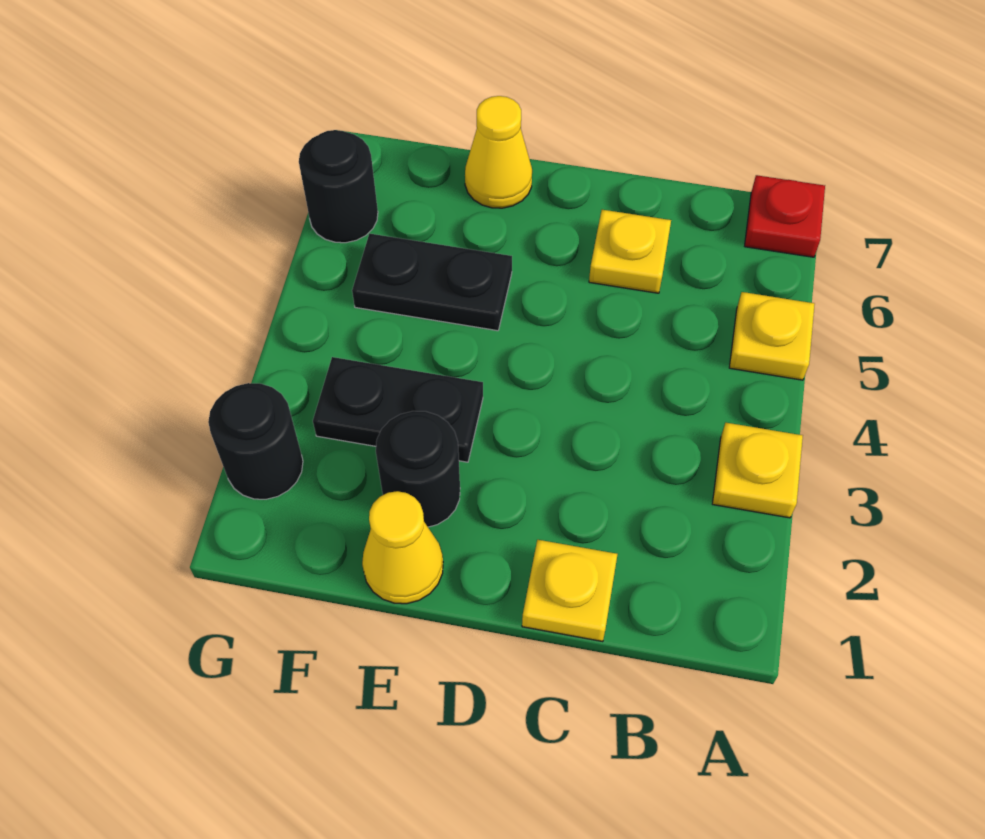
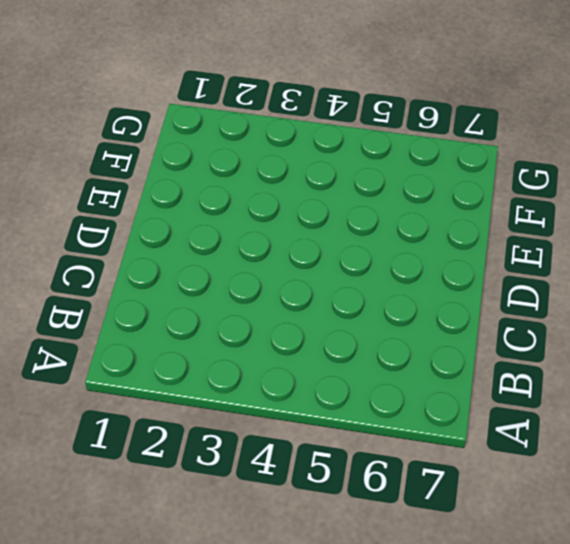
none -> yellow 1x1 plate [712,423,803,518]
none -> yellow 1x1 plate [729,292,815,380]
none -> red 1x1 plate [745,175,825,257]

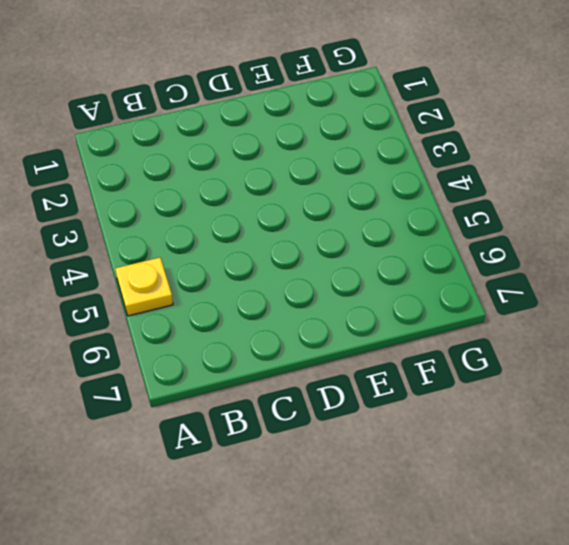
none -> yellow 1x1 plate [712,423,803,518]
none -> red 1x1 plate [745,175,825,257]
none -> yellow 1x1 plate [522,540,618,642]

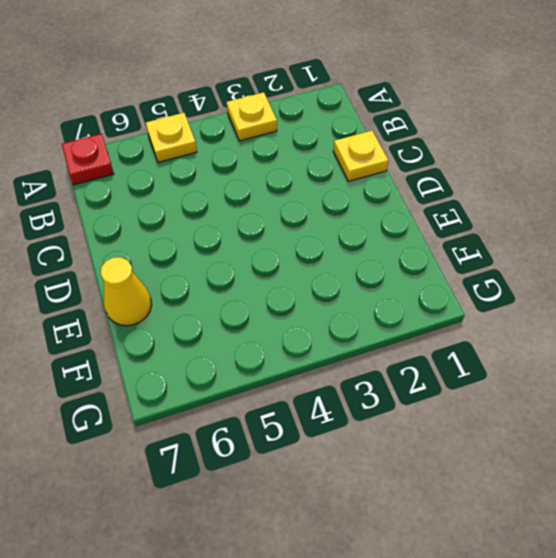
none -> yellow 1x1 plate [589,210,671,293]
none -> yellow 1x1 cone [362,491,443,604]
none -> black 1x1 round brick [376,411,460,527]

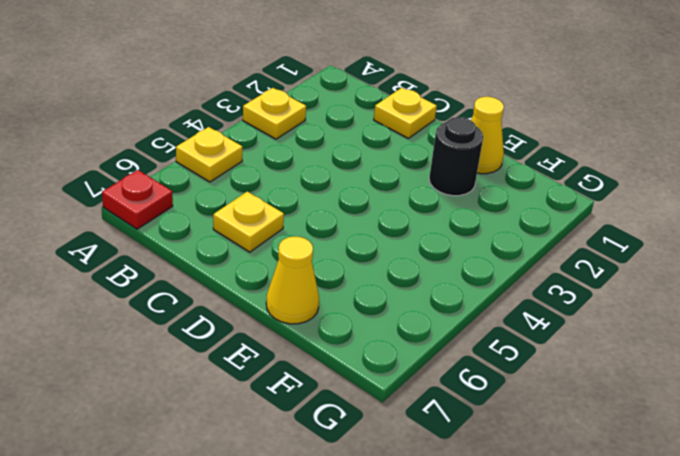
none -> black 1x2 plate [313,357,483,462]
none -> black 1x2 plate [352,234,512,331]
none -> black 1x1 round brick [208,383,303,499]

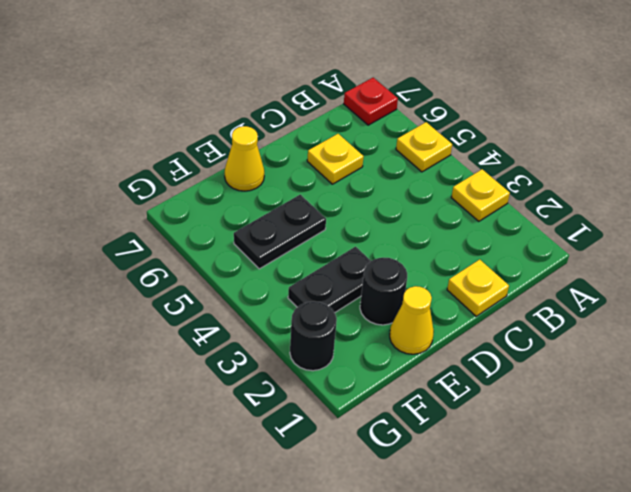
none -> black 1x1 round brick [299,130,378,243]

